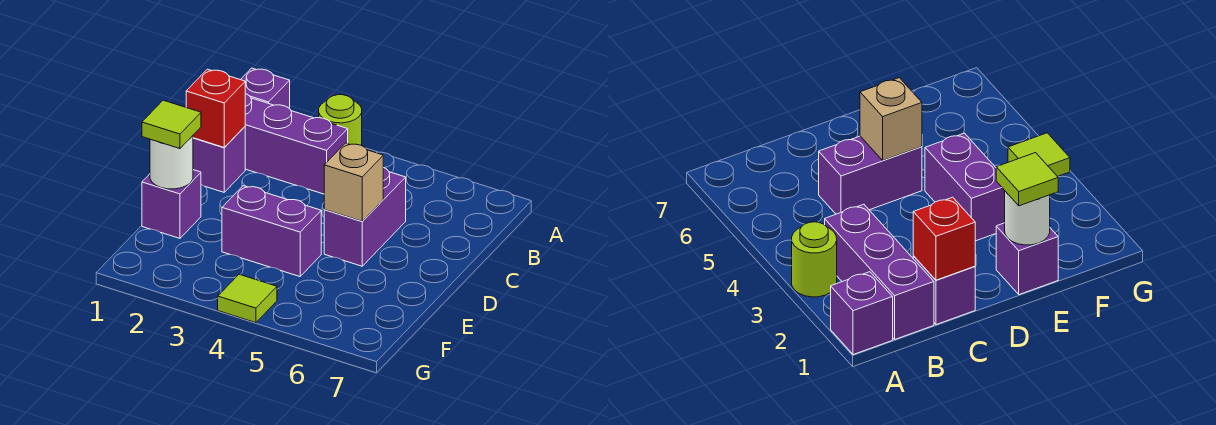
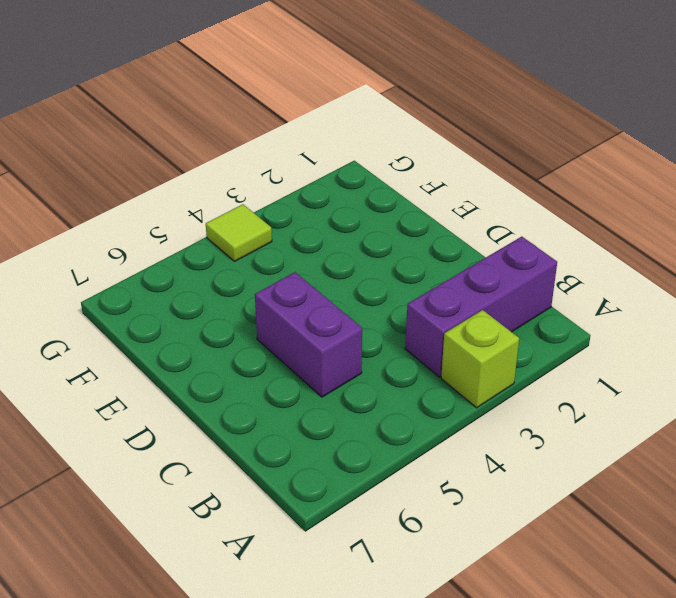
lime 1x1 brick [441,310,519,408] -> lime 1x1 round brick [319,95,362,145]
none -> purple 1x1 brick [241,68,290,109]
none -> purple 1x1 brick [193,127,245,192]
none -> purple 1x1 brick [142,170,201,238]

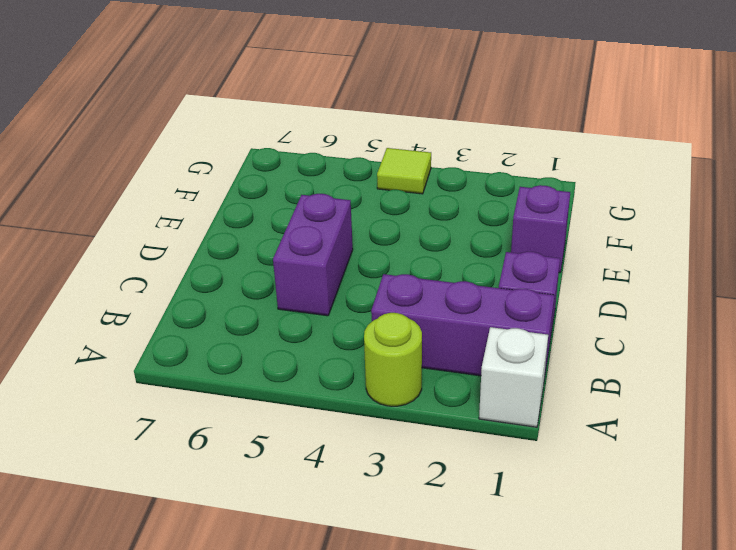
white 1x1 brick [479,327,548,427] -> purple 1x1 brick [241,68,290,109]
none -> purple 1x2 brick [222,186,321,277]
none -> red 1x1 brick [186,69,245,147]
none -> tan 1x1 brick [324,143,383,221]

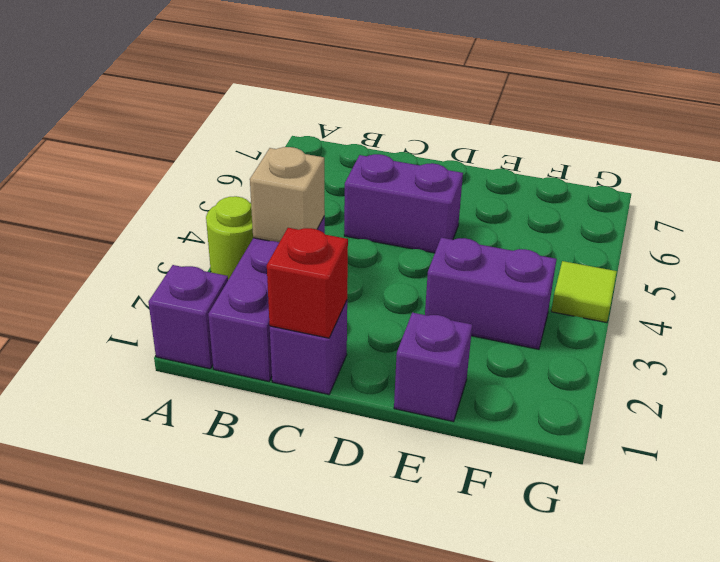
tan 1x1 brick [250,147,325,242] -> tan 1x1 brick moved to [324,143,383,221]
purple 1x2 brick [425,238,557,349] -> purple 1x2 brick turned to [222,186,321,277]
none -> white 1x1 round brick [150,136,193,189]
none -> lime 1x1 tile [142,100,201,149]

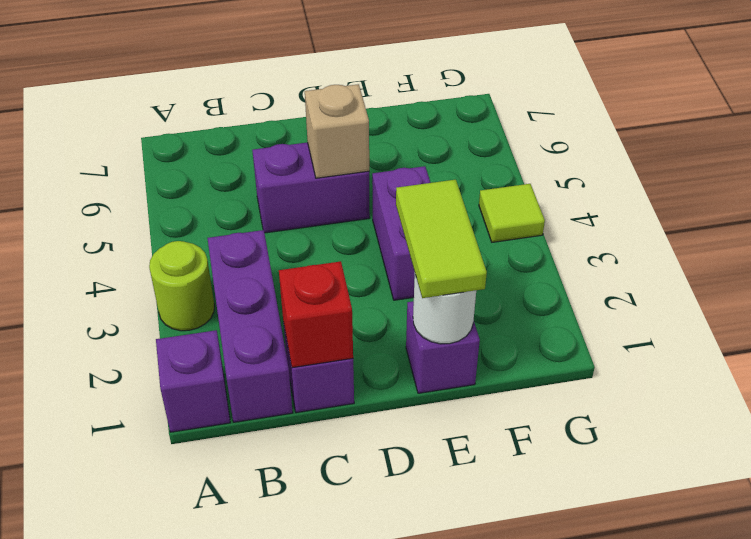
lime 1x2 tile [396,180,487,298] -> lime 1x1 tile [142,100,201,149]

